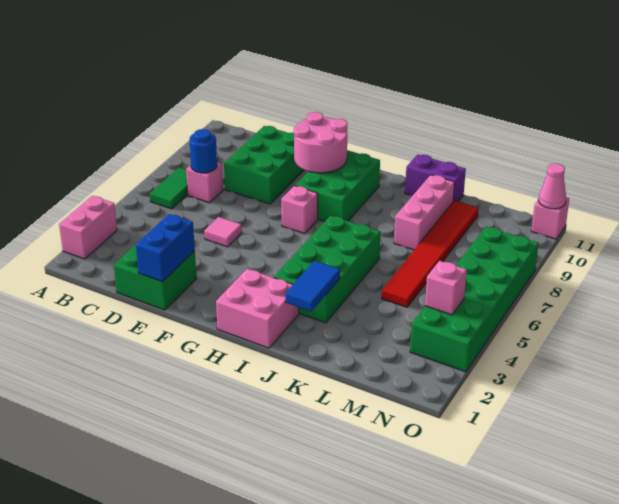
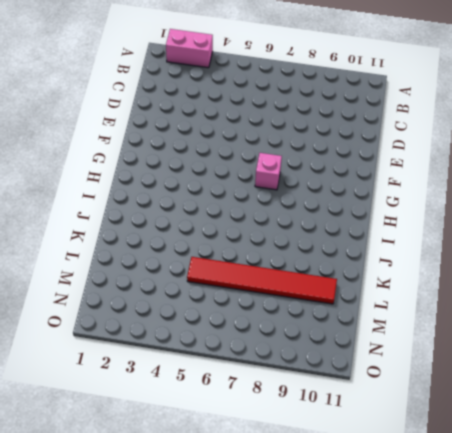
none -> green 1x2 tile [150,168,188,209]
none -> pink 1x1 brick [186,162,223,203]
none -> green 2x2 brick [114,245,196,310]

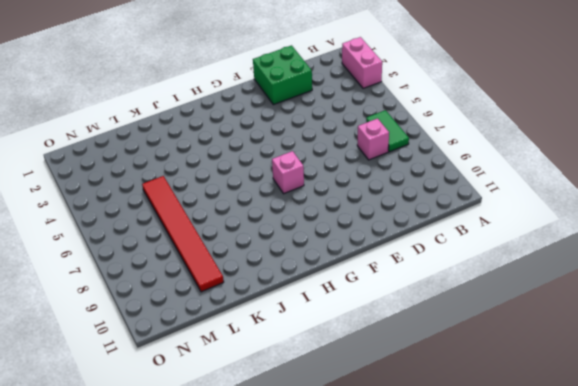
none -> green 2x3 brick [224,126,304,204]
none -> pink 1x1 tile [204,217,242,247]
none -> green 2x3 brick [295,150,380,221]

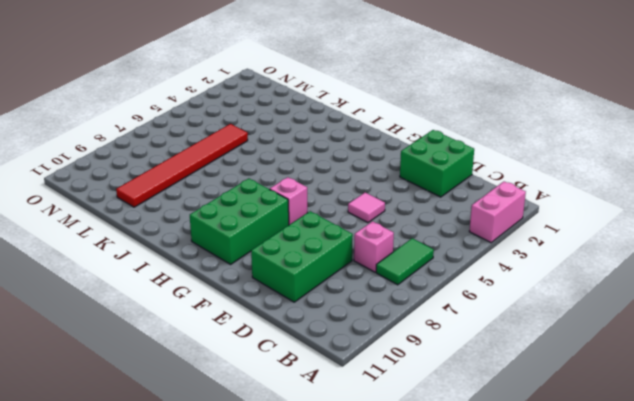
none -> pink 2x2 brick [216,269,299,348]
none -> green 2x4 brick [274,216,381,323]
none -> purple 1x2 brick [405,154,466,202]

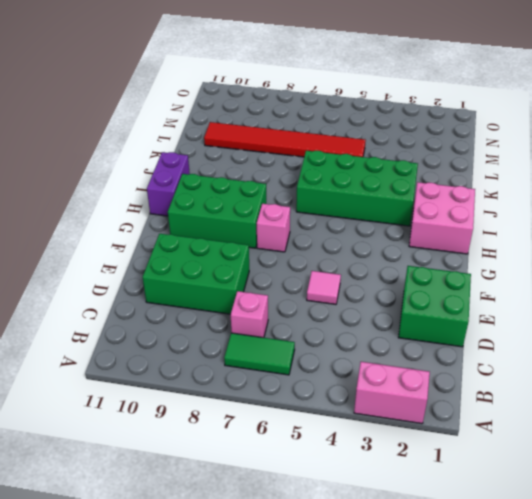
purple 1x2 brick [147,152,190,216] -> purple 1x2 brick moved to [405,154,466,202]
none -> pink 1x3 brick [394,175,455,250]
none -> green 2x6 brick [410,227,539,372]
none -> pink 1x1 brick [531,198,569,239]

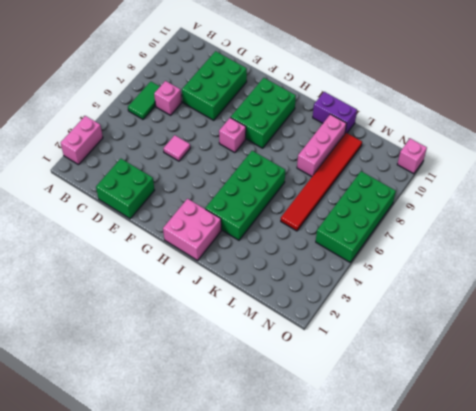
green 2x4 brick [316,171,396,262] -> green 2x6 brick [410,227,539,372]
none -> blue 1x1 round brick [190,129,217,173]
none -> blue 1x2 brick [136,214,195,282]
none -> pink 2x2 round brick [294,112,347,173]

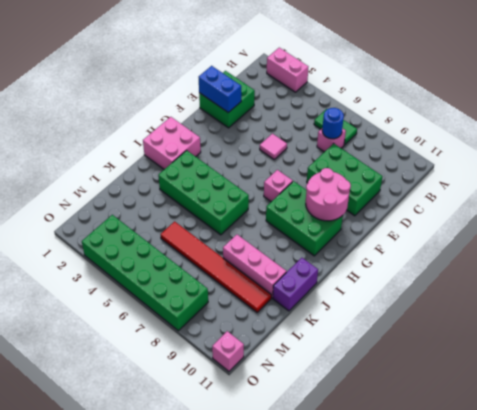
none -> blue 1x2 tile [285,261,340,311]
none -> pink 1x1 brick [425,261,467,315]
none -> pink 1x1 cone [539,163,566,209]

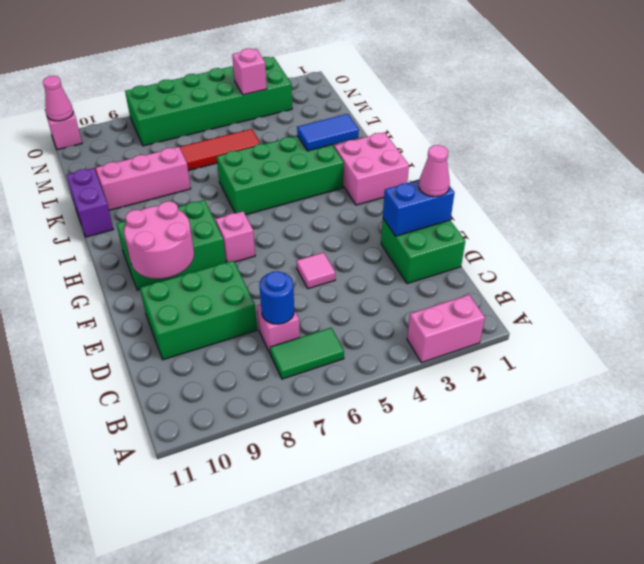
pink 1x1 cone [419,145,450,197] -> none

